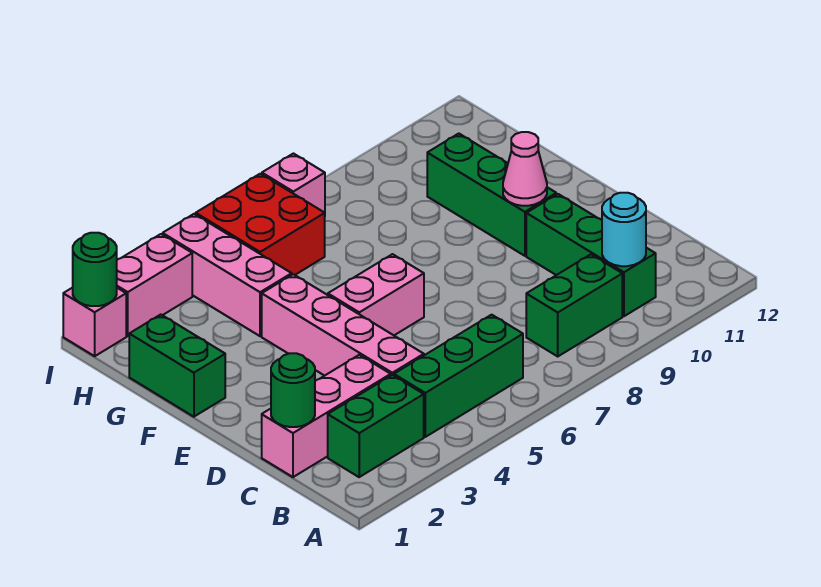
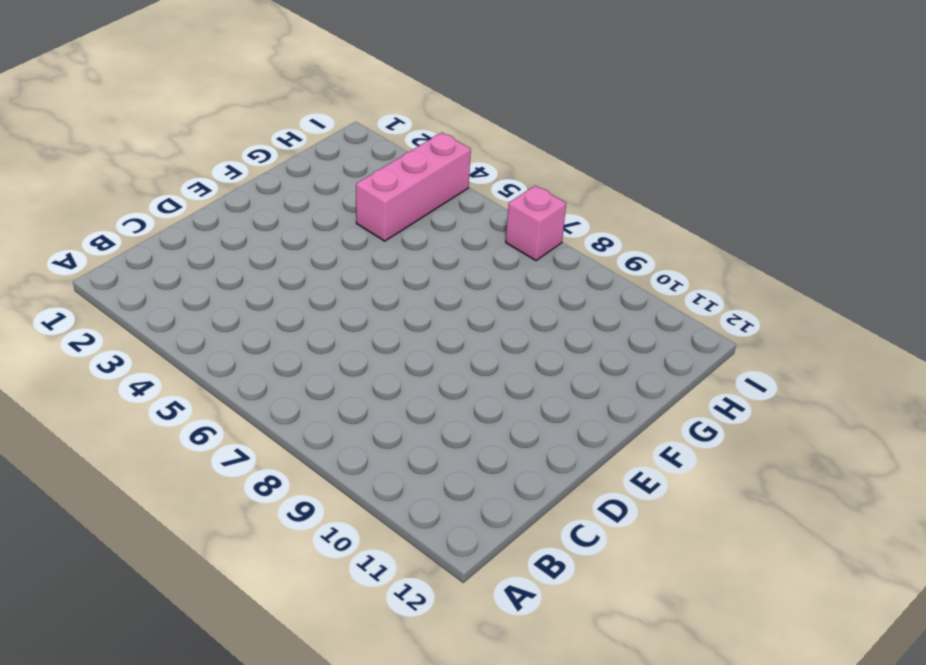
none -> green 1x2 brick [328,375,424,477]
none -> green 1x3 brick [394,315,523,437]
none -> green 1x2 brick [526,254,622,356]

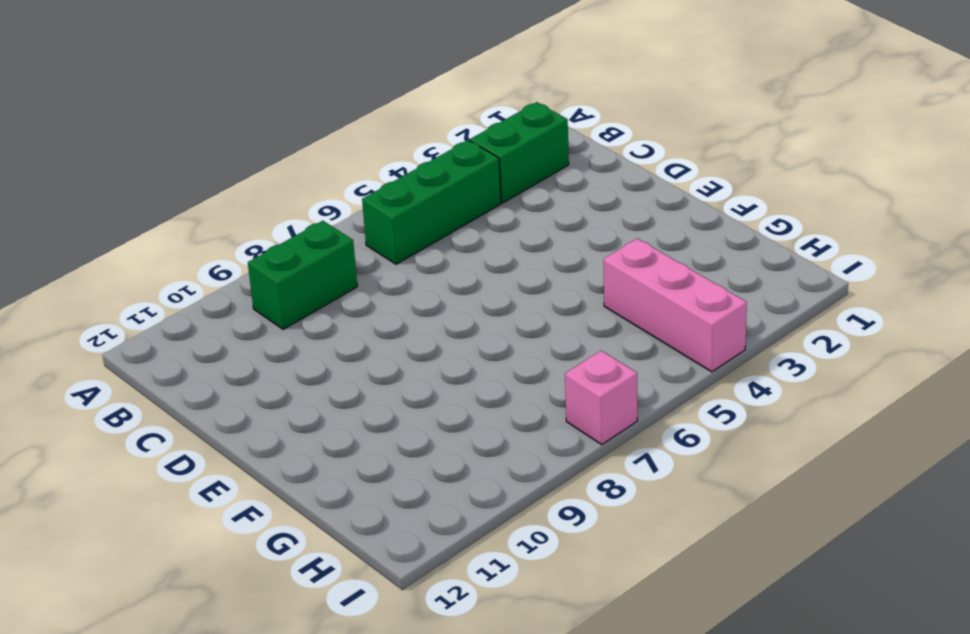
none -> green 1x3 brick [526,194,656,316]
none -> pink 1x3 brick [262,355,391,477]
none -> pink 1x4 brick [262,274,424,376]

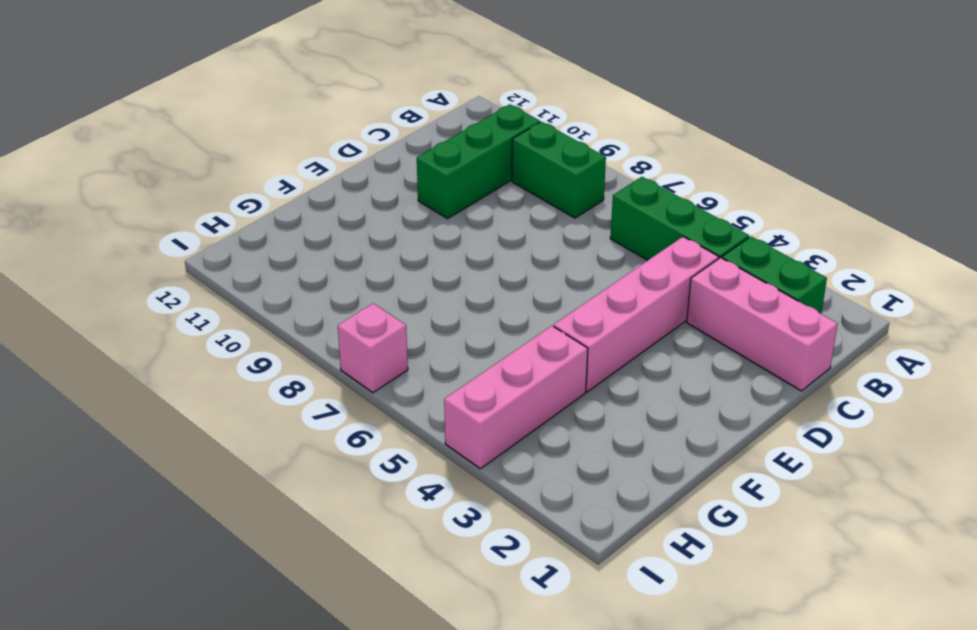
none -> pink 1x2 brick [328,254,424,335]
none -> green 1x3 brick [427,134,556,256]
none -> green 1x2 brick [129,315,225,417]

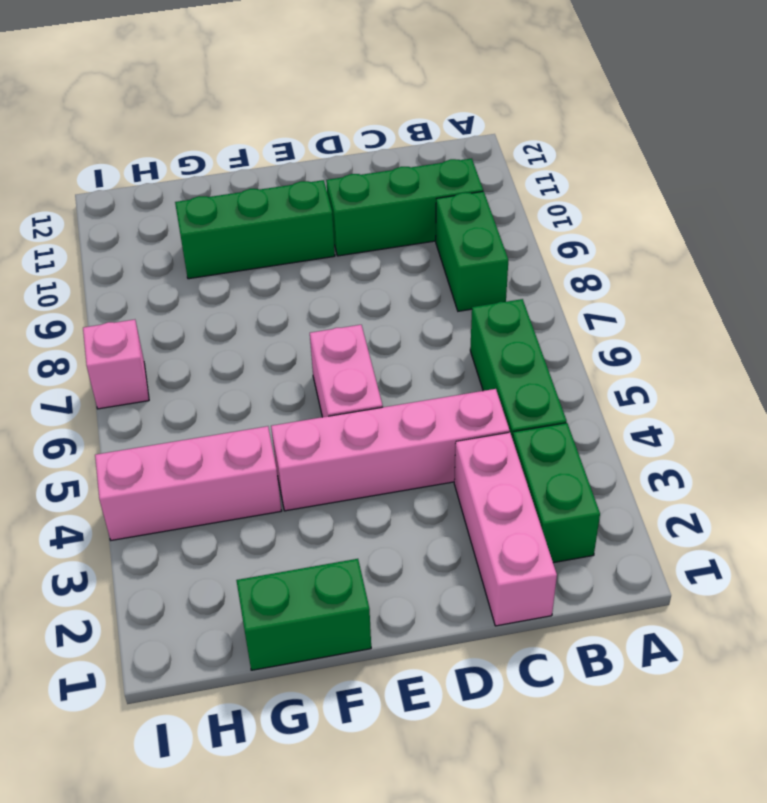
none -> red 2x2 brick [196,174,325,275]
none -> pink 1x1 brick [63,288,126,356]
none -> pink 1x2 brick [117,234,192,336]

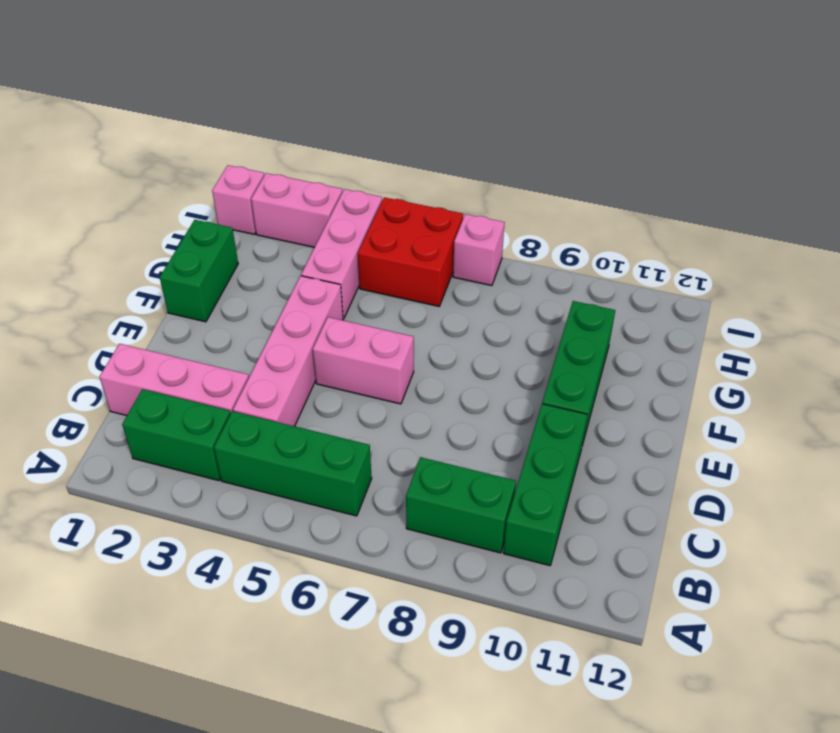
none -> cyan 1x1 round brick [602,193,646,266]
none -> green 1x1 round brick [271,353,315,427]
none -> pink 1x1 cone [503,132,547,206]

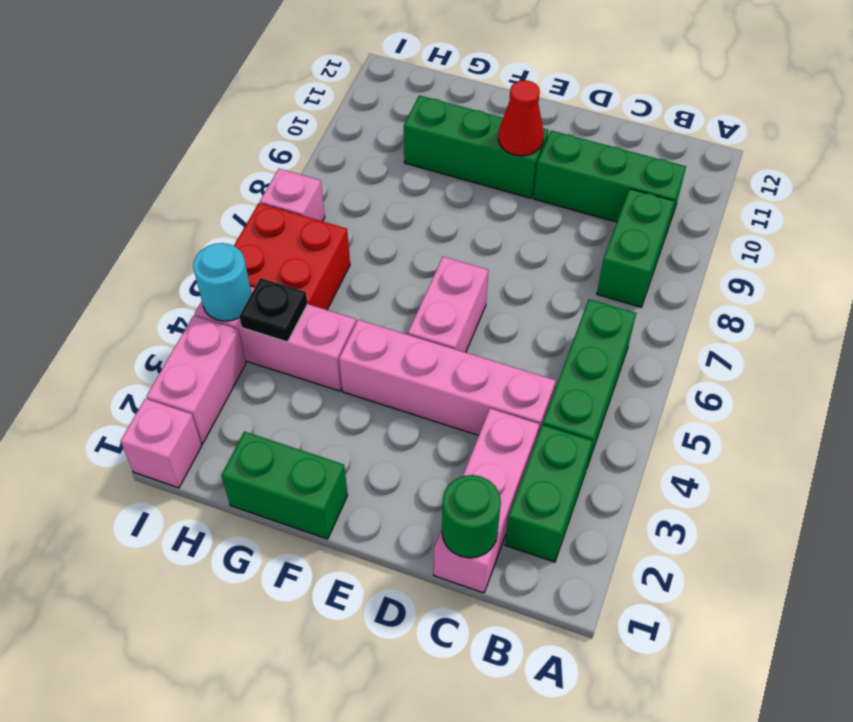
red 1x1 cone [498,80,544,156] -> pink 1x1 cone [503,132,547,206]
black 1x1 plate [239,278,308,342] -> none
cyan 1x1 round brick [193,243,251,321] -> cyan 1x1 round brick moved to [602,193,646,266]
none -> green 1x1 round brick [73,233,117,306]

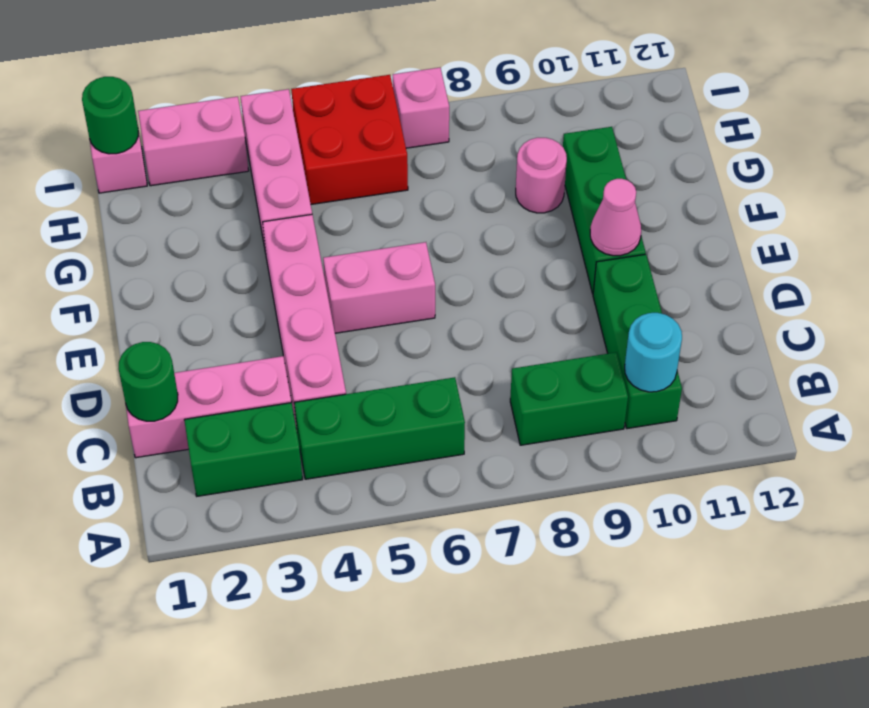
pink 1x1 round brick [516,138,567,213] -> none
none -> green 1x2 brick [129,315,225,417]

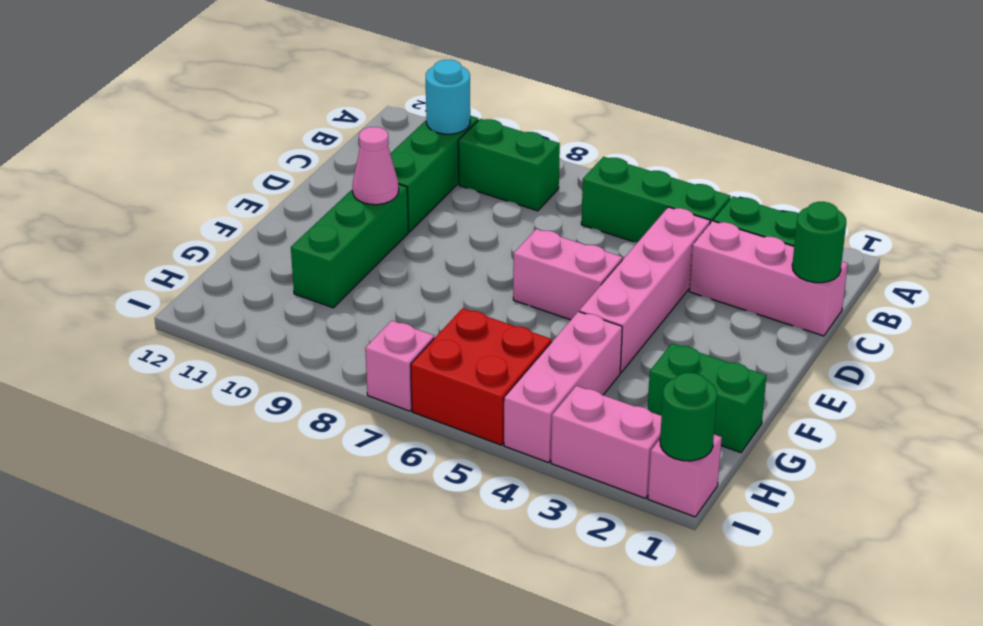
green 1x2 brick [648,343,766,453] -> green 1x2 brick turned to [129,315,225,417]

